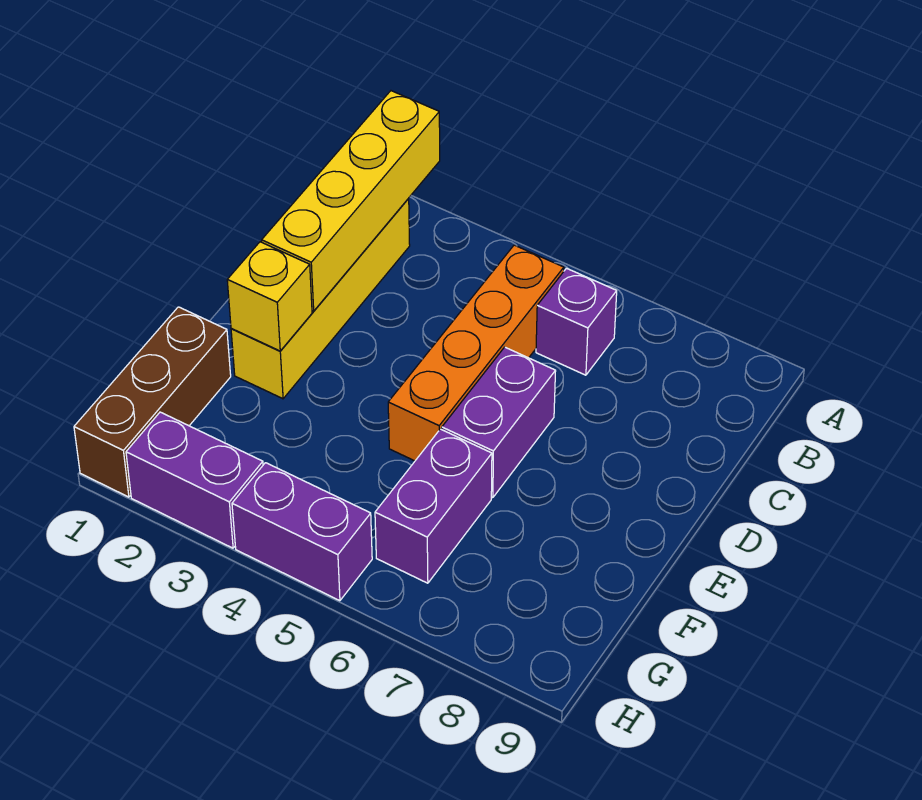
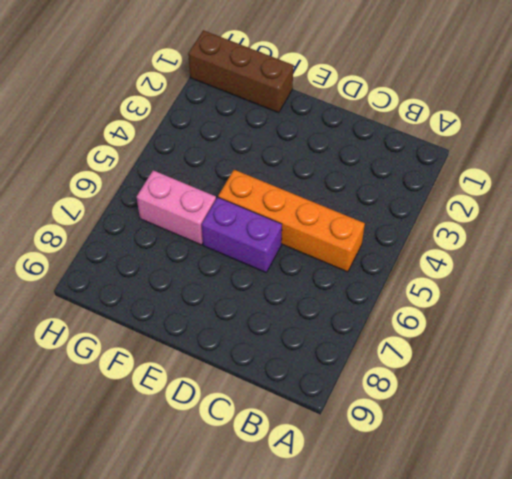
pink 1x2 brick [137,170,216,245] -> purple 1x2 brick [375,429,492,583]
none -> yellow 1x4 brick [231,199,410,399]
none -> purple 1x1 brick [536,268,617,375]

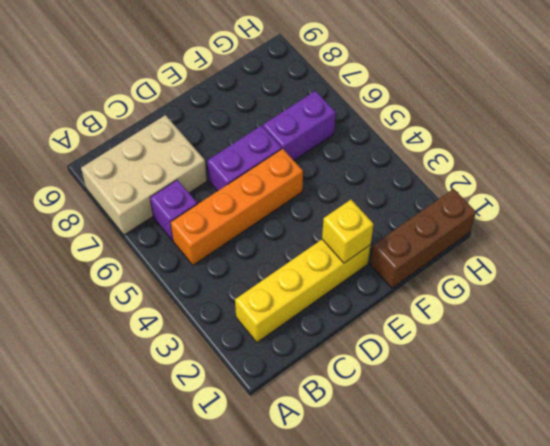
tan 2x3 brick [81,115,207,235] -> none
none -> purple 1x2 brick [126,412,263,548]
none -> purple 1x2 brick [232,463,372,601]

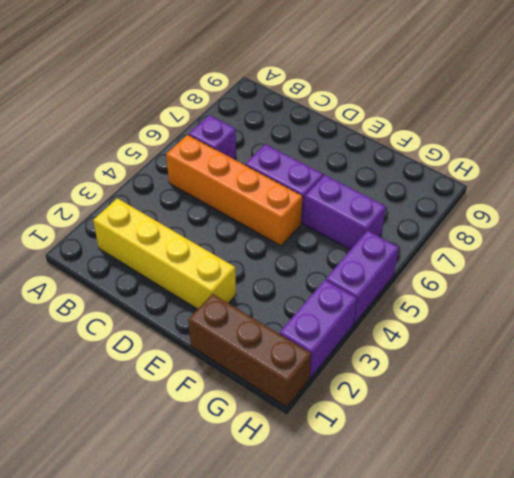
none -> yellow 1x4 brick [262,91,440,311]
none -> yellow 1x1 brick [227,242,312,351]

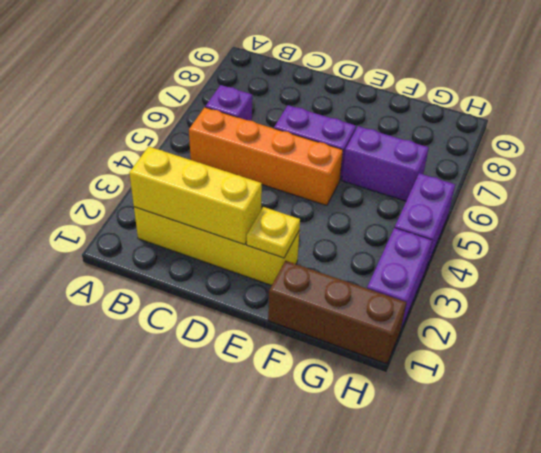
yellow 1x3 brick [129,147,262,245] -> yellow 1x4 brick [262,91,440,311]
yellow 1x1 plate [247,207,300,258] -> yellow 1x1 brick [227,242,312,351]

